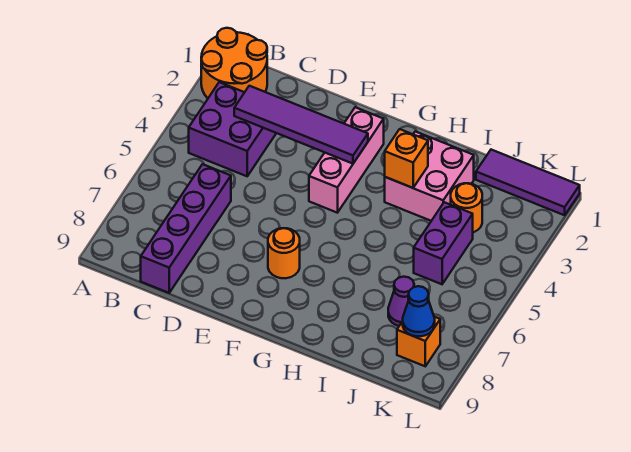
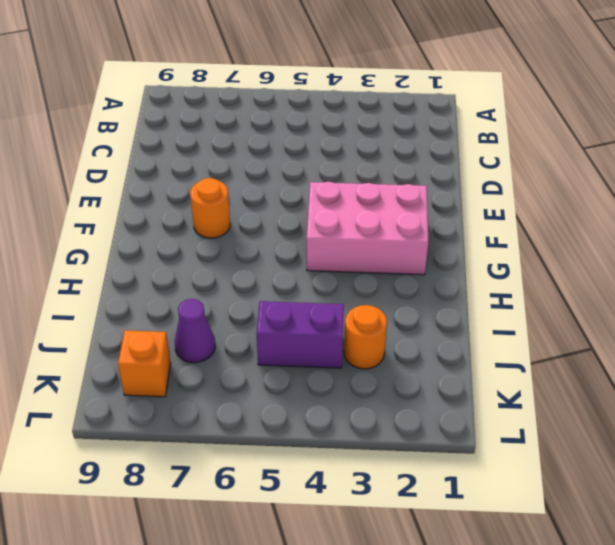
pink 2x3 brick [307,182,428,275] -> pink 1x3 brick [309,107,384,213]
none -> orange 2x2 round brick [201,28,267,98]
none -> purple 2x2 brick [189,82,276,176]
none -> purple 1x4 brick [141,164,231,293]

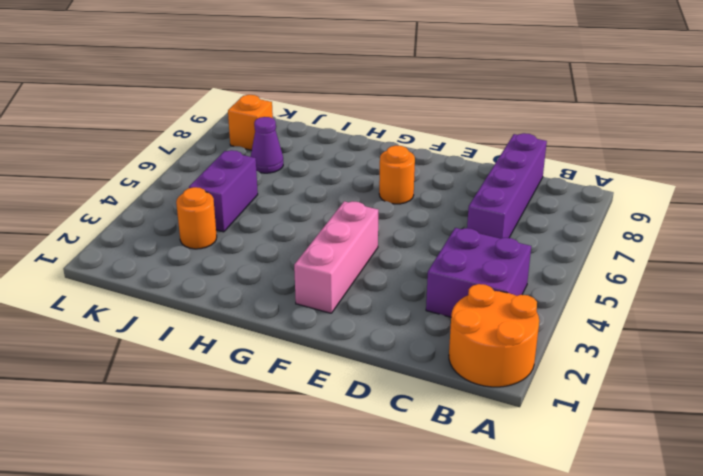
none -> pink 2x2 brick [385,131,474,221]
none -> purple 1x3 tile [476,150,580,215]
none -> purple 1x4 tile [234,86,368,164]

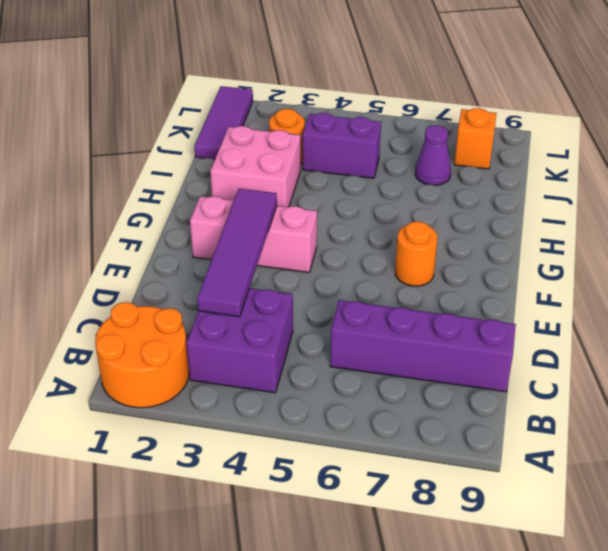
none -> orange 1x1 brick [385,129,428,188]
none -> blue 1x1 cone [403,286,435,336]

